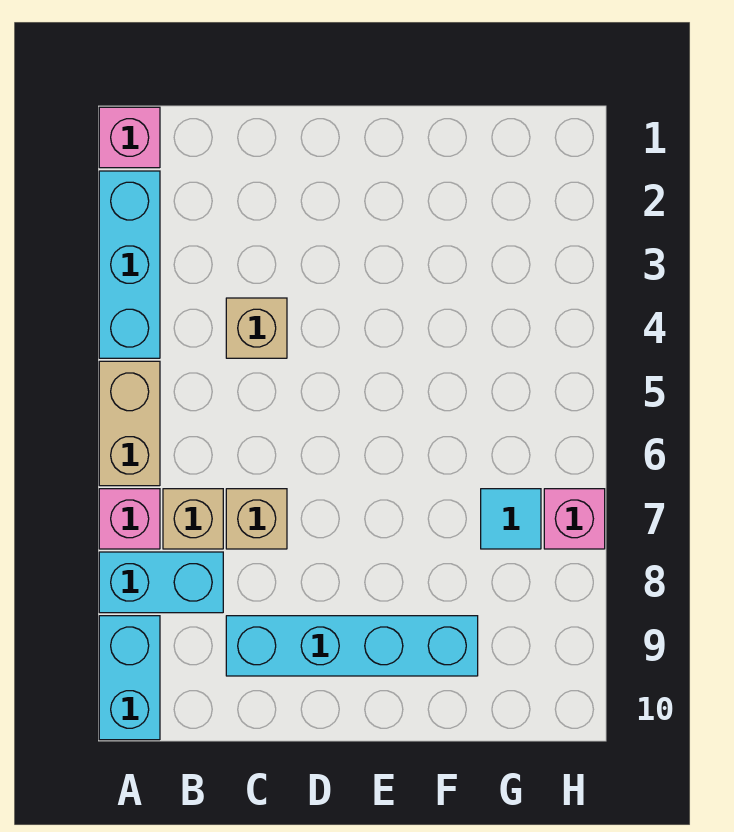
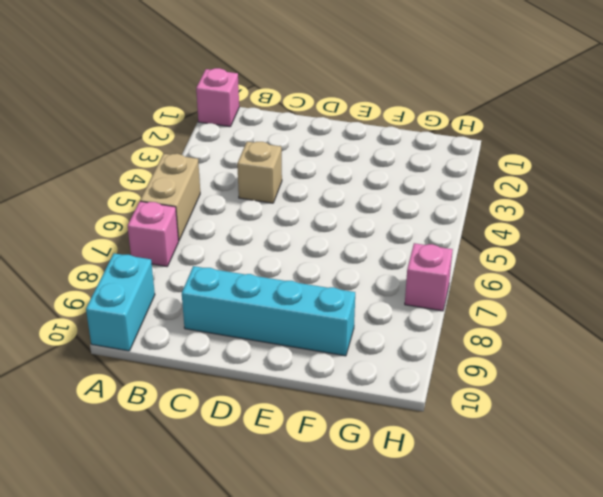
none -> cyan 1x3 brick [99,171,160,358]
none -> cyan 1x2 brick [99,552,223,613]
none -> tan 1x1 brick [163,489,223,549]

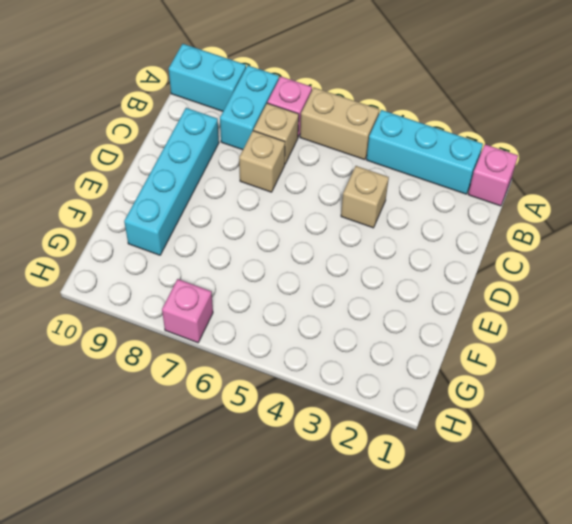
none -> cyan 1x1 tile [481,489,541,549]

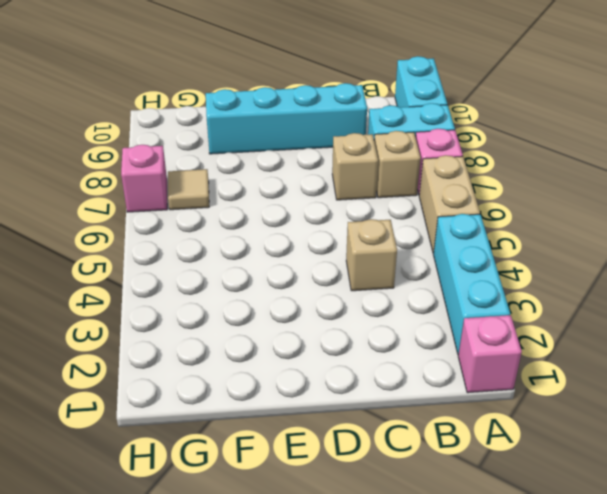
tan 1x1 tile [168,169,209,210] -> cyan 1x1 tile [481,489,541,549]

